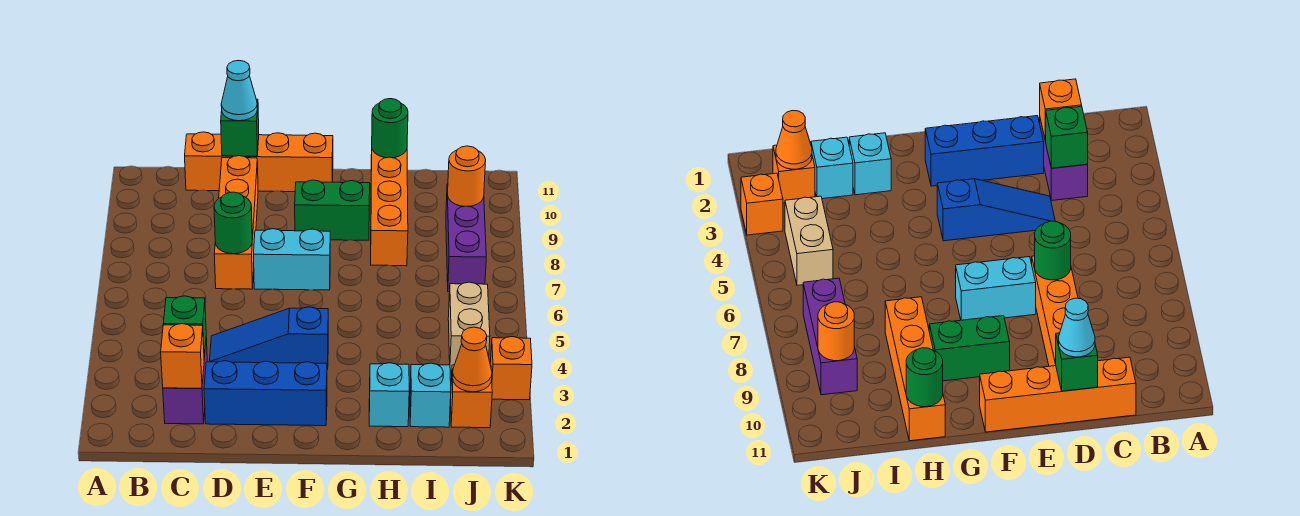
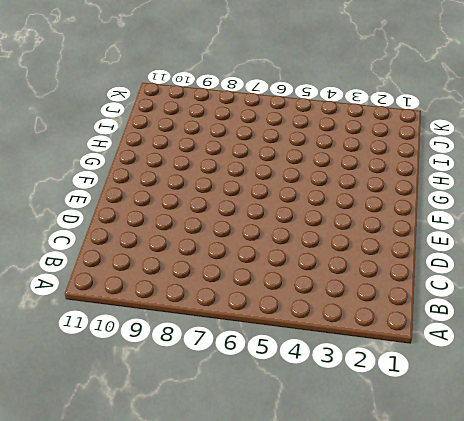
none -> purple 1x2 brick [163,338,207,424]
none -> orange 1x4 brick [185,132,333,192]
none -> blue 1x3 brick [204,361,327,426]

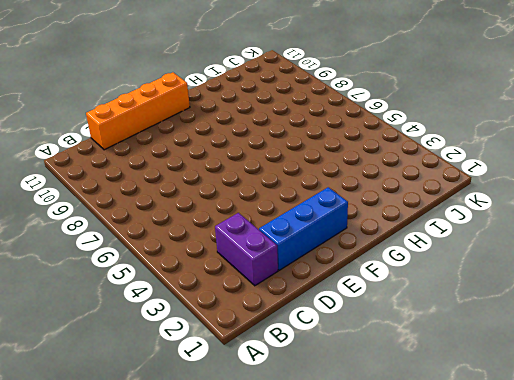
none -> blue 1x3 slope [210,307,328,369]
none -> orange 1x4 brick [214,156,258,289]
none -> cyan 1x2 brick [254,229,330,290]

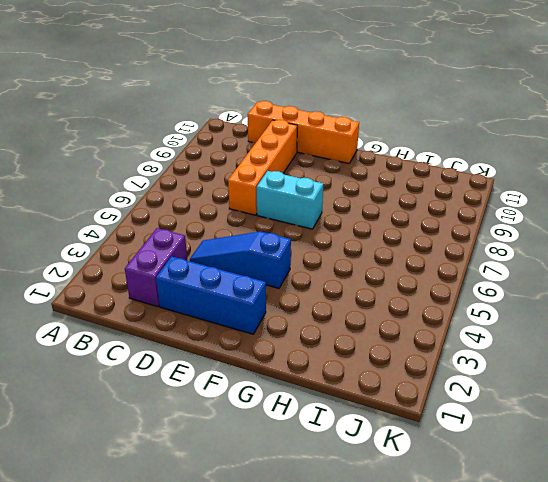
none -> green 1x2 brick [295,180,370,240]
none -> cyan 1x1 brick [369,363,409,427]
none -> orange 1x4 brick [371,150,408,266]

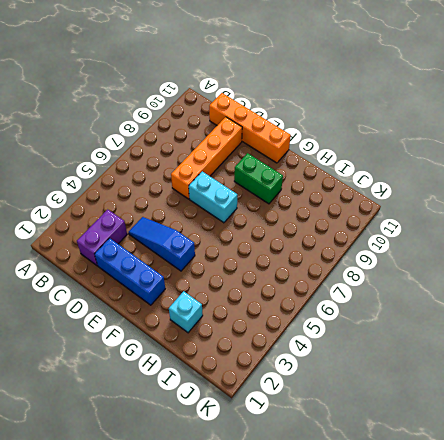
none -> orange 1x4 brick [371,150,408,266]
none -> cyan 1x1 brick [410,363,451,427]
none -> orange 1x1 brick [451,365,492,428]

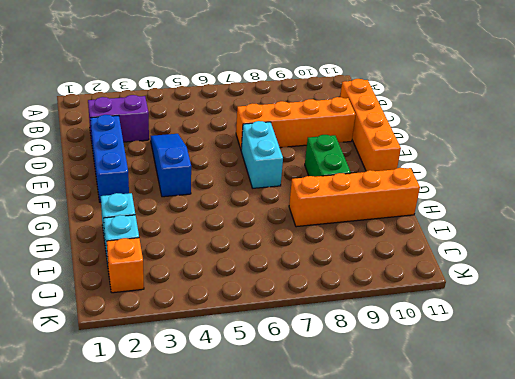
none -> tan 1x2 brick [448,282,490,371]
none -> purple 1x3 brick [446,184,486,292]
none -> orange 1x1 brick [490,337,532,400]

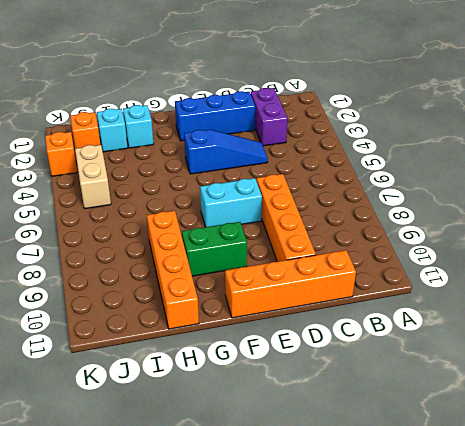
none -> purple 1x3 brick [446,184,486,292]
none -> orange 1x1 brick [161,324,204,388]
none -> green 1x1 brick [163,296,206,357]

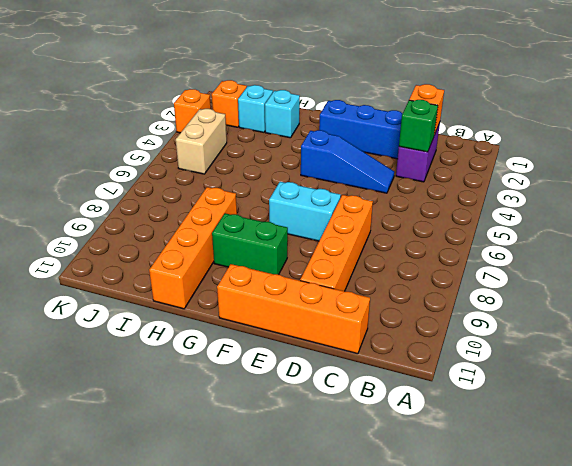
none -> purple 1x3 brick [446,184,486,292]
none -> green 1x1 round brick [214,192,252,254]
none -> green 1x1 brick [221,99,259,156]

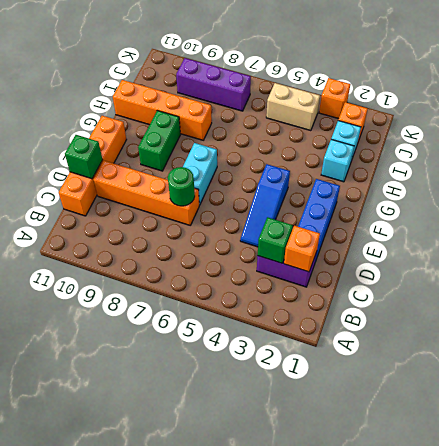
none -> green 1x1 round brick [372,99,408,158]
none -> orange 1x1 cone [452,327,492,392]
none -> orange 1x1 round brick [448,146,486,206]

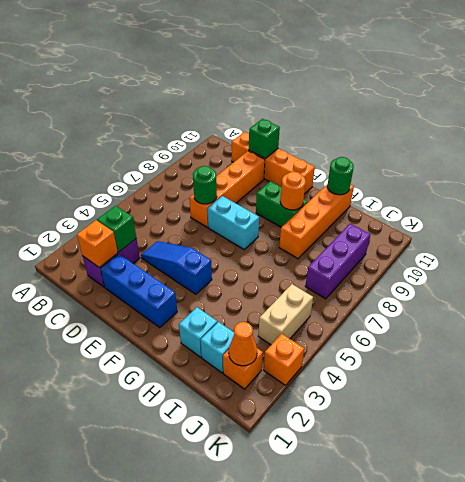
orange 1x1 round brick [280,172,306,210] -> orange 1x1 round brick moved to [448,146,486,206]
none -> cyan 1x1 cone [221,61,257,121]

